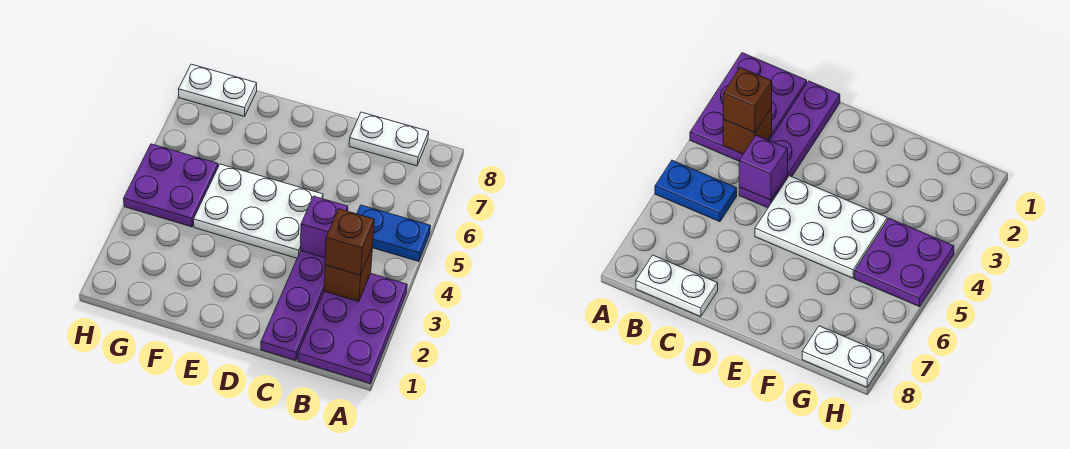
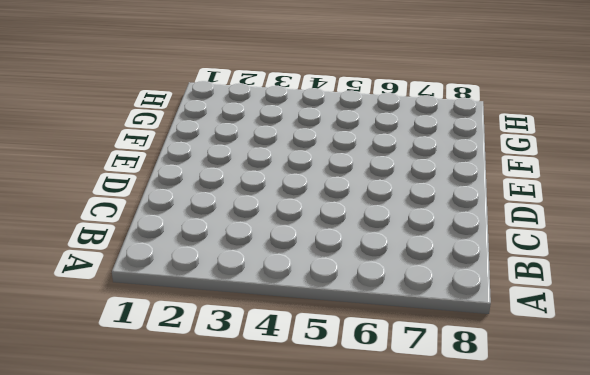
none -> purple 2x3 plate [298,274,407,384]
none -> blue 1x2 plate [357,205,430,262]

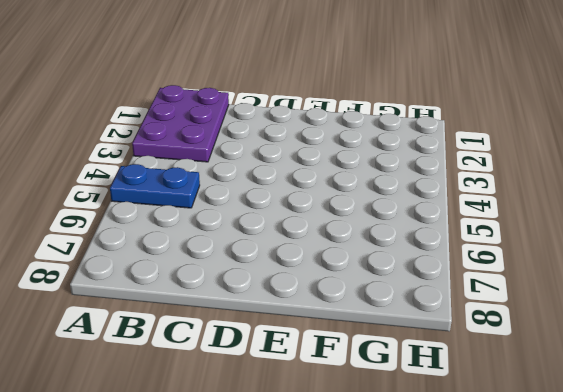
none -> white 1x2 plate [349,112,429,166]
none -> purple 1x4 plate [261,251,325,361]

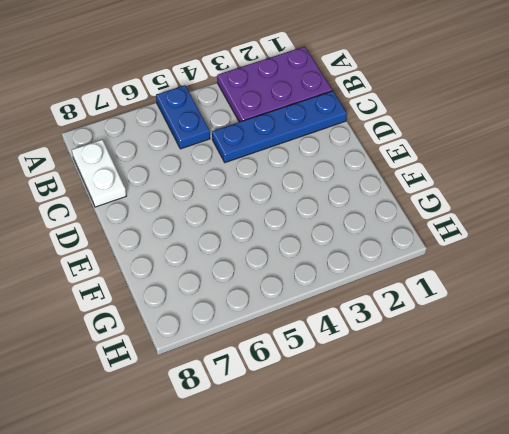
blue 1x4 plate [212,91,347,163] -> purple 1x4 plate [261,251,325,361]
none -> white 2x3 plate [194,164,323,258]
none -> purple 2x2 plate [124,144,218,227]

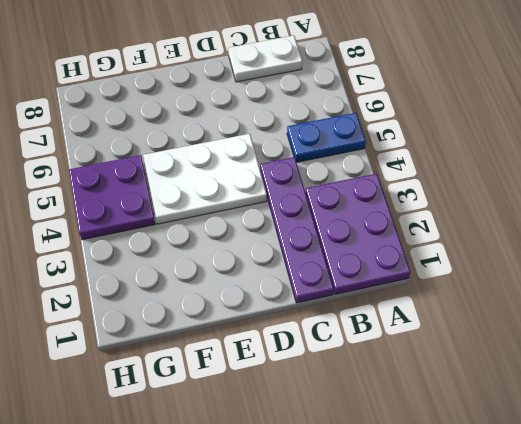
none -> white 1x2 plate [178,64,257,116]
none -> brown 1x1 brick [324,249,372,302]

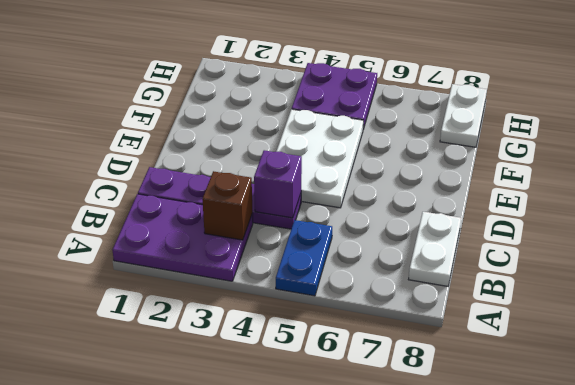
none -> brown 1x1 brick [325,209,374,275]

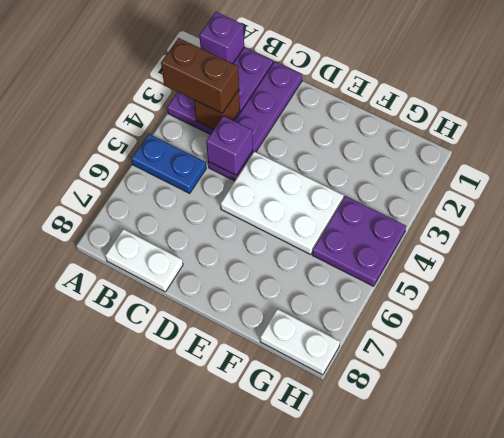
purple 1x1 brick [199,12,244,63] -> none
brown 1x2 brick [161,38,239,113] -> brown 1x1 brick [325,209,374,275]

